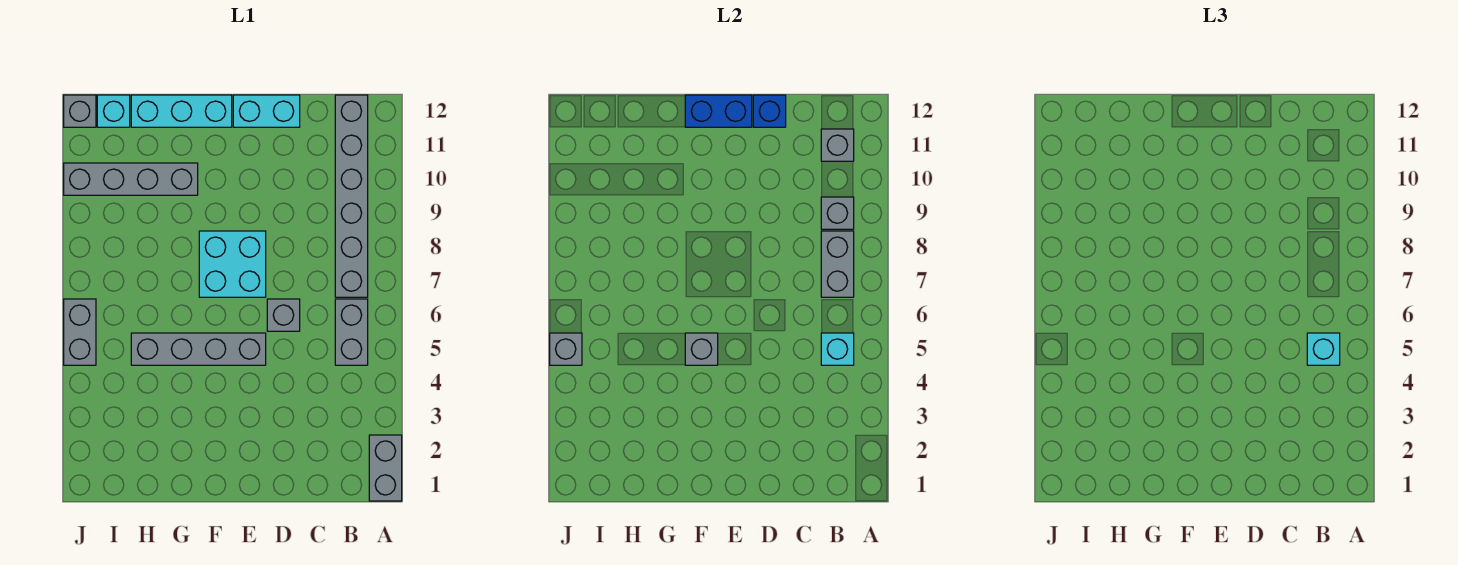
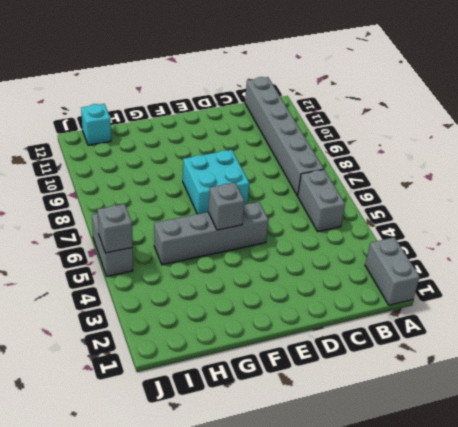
none -> grey 1x1 brick [267,299,300,331]
none -> cyan 1x2 brick [233,95,300,127]
none -> cyan 1x3 brick [131,95,232,127]

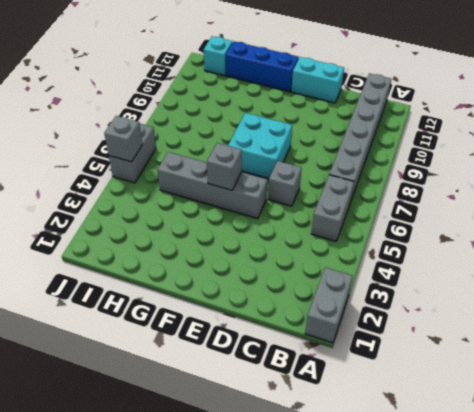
blue 1x3 brick [226,41,299,92] -> cyan 1x3 brick [131,95,232,127]
none -> grey 1x4 brick [64,163,198,195]
none -> grey 1x1 brick [64,95,96,127]
none -> cyan 1x1 brick [821,333,854,365]

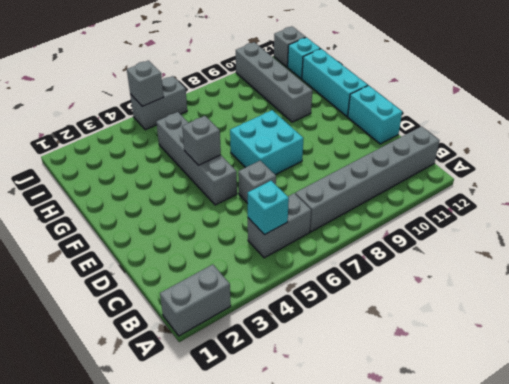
none -> grey 1x2 brick [821,231,854,297]
none -> grey 1x1 brick [821,197,854,229]
none -> grey 1x1 brick [821,129,854,161]

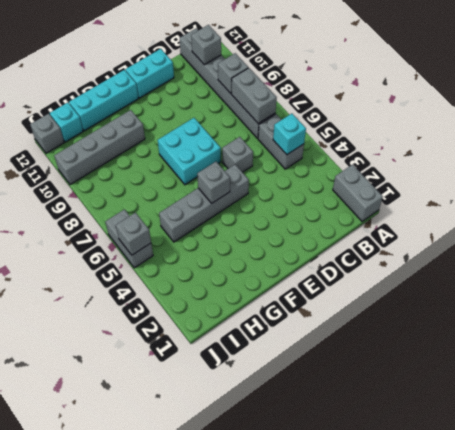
none -> blue 1x1 brick [753,95,786,127]
none -> blue 1x2 brick [685,95,752,127]
none -> cyan 1x1 brick [1307,333,1340,365]

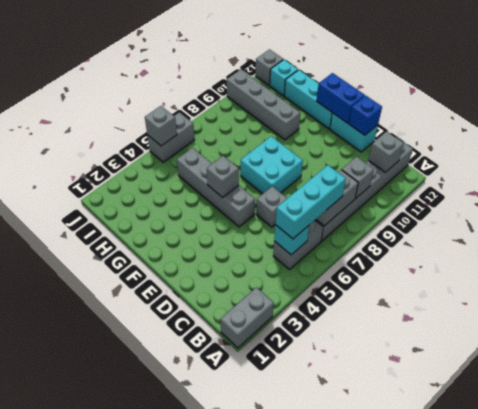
cyan 1x3 brick [275,165,346,239] -> cyan 1x1 brick [1307,333,1340,365]

